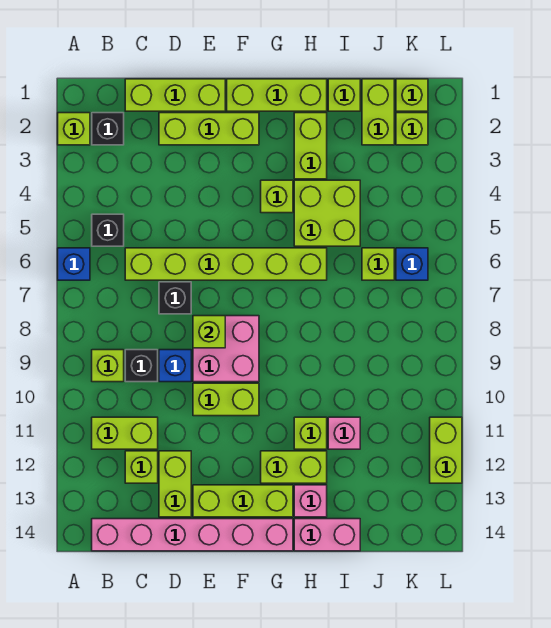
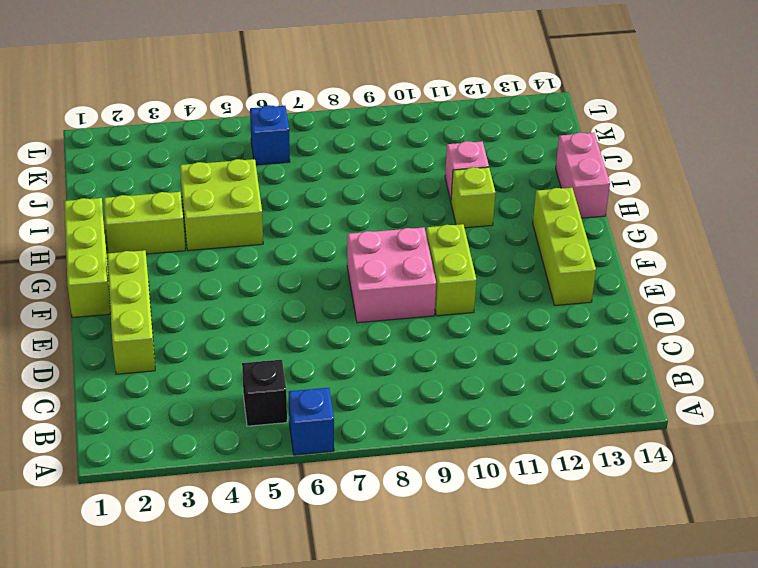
none -> lime 1x1 brick [58,113,90,145]
none -> black 1x1 brick [92,113,124,145]
none -> lime 1x1 brick [92,350,124,382]
none -> lime 1x2 brick [92,417,158,449]

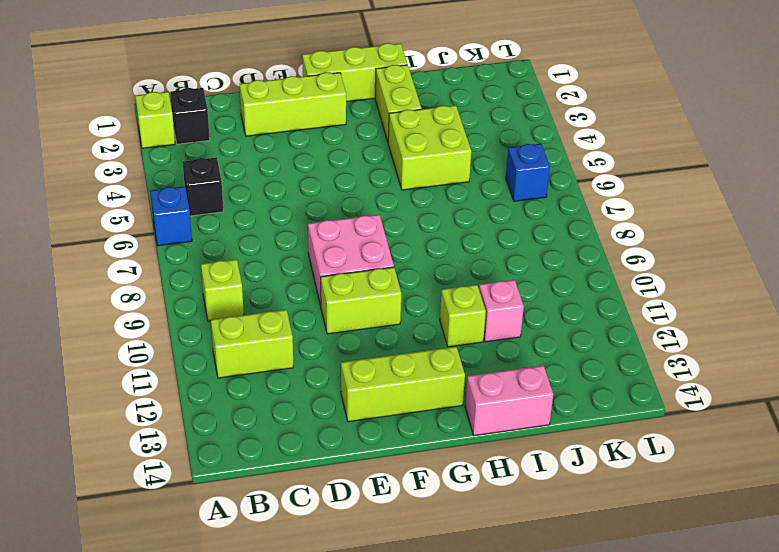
none -> pink 1x6 brick [92,519,293,551]
none -> lime 1x3 brick [125,79,225,111]
none -> lime 1x6 brick [125,248,327,280]
none -> black 1x1 brick [125,350,158,382]

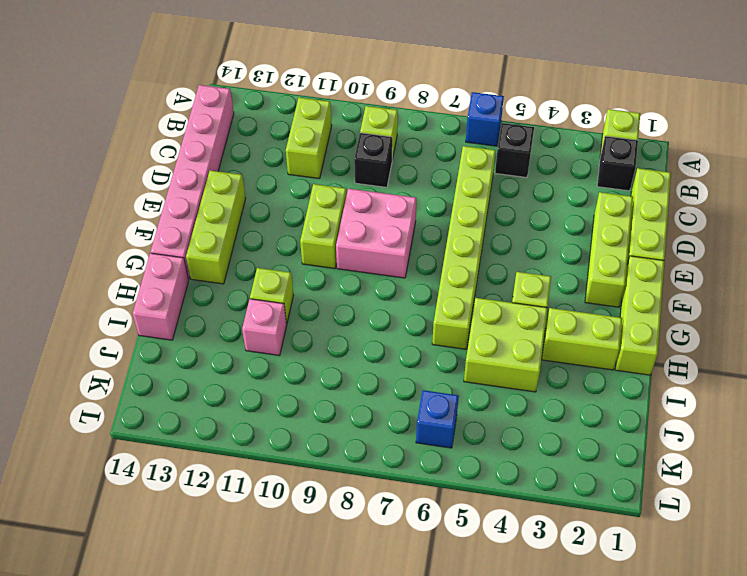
none -> lime 1x1 brick [125,451,158,483]
none -> black 1x1 brick [159,282,191,314]
none -> blue 1x1 brick [159,350,191,382]
none -> lime 1x2 brick [159,451,191,517]

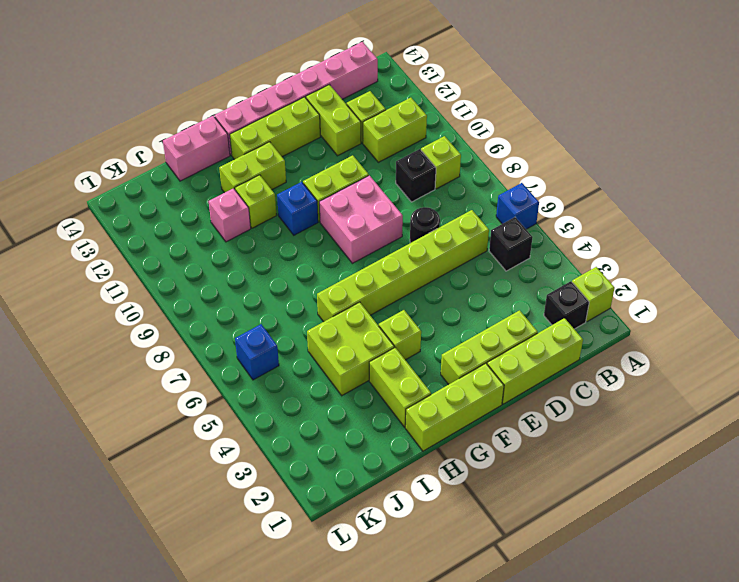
black 1x1 round brick [410,207,440,243] -> black 1x1 brick [159,282,191,314]
blue 1x1 brick [277,182,318,235] -> blue 1x1 brick moved to [159,350,191,382]
none -> pink 1x1 brick [294,485,327,517]
none -> lime 1x1 brick [328,79,360,111]
none -> lime 1x2 brick [362,79,394,145]
none -> lime 1x1 brick [362,248,394,280]

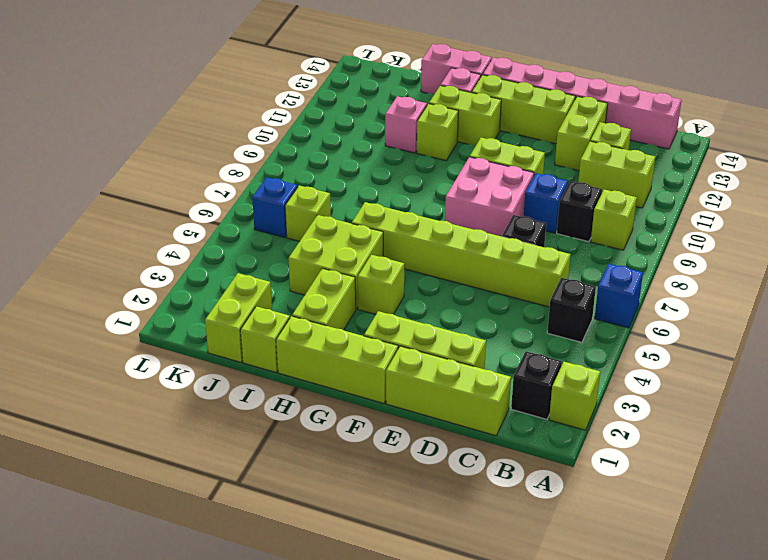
none -> lime 1x1 brick [396,79,428,111]
none -> lime 1x1 brick [396,113,428,145]
none -> lime 1x2 brick [430,417,462,483]
none -> lime 1x1 brick [193,316,225,348]

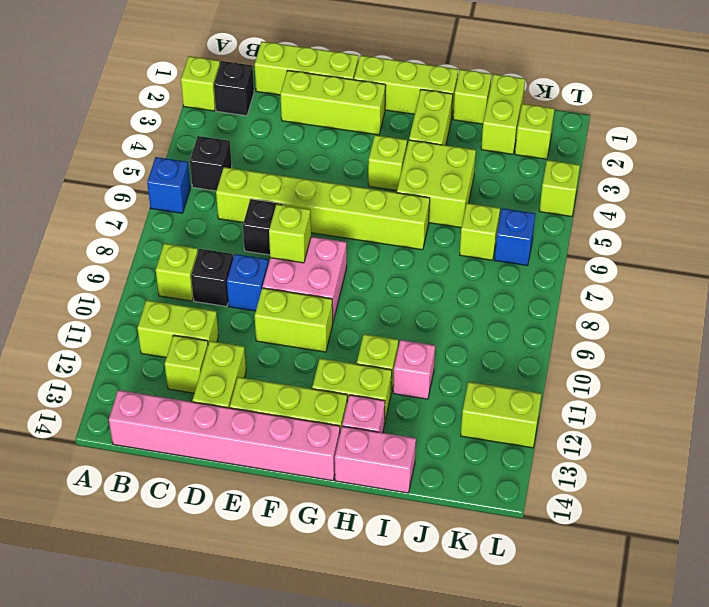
lime 1x2 brick [461,382,541,448] -> lime 1x2 brick turned to [430,417,462,483]
lime 1x1 brick [539,160,580,217] -> lime 1x1 brick moved to [396,79,428,111]

